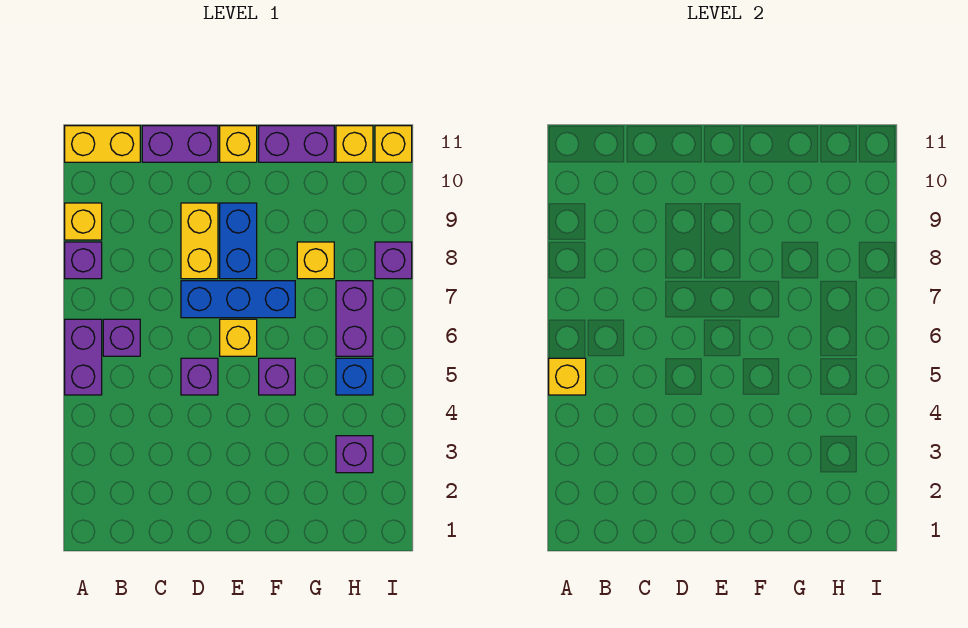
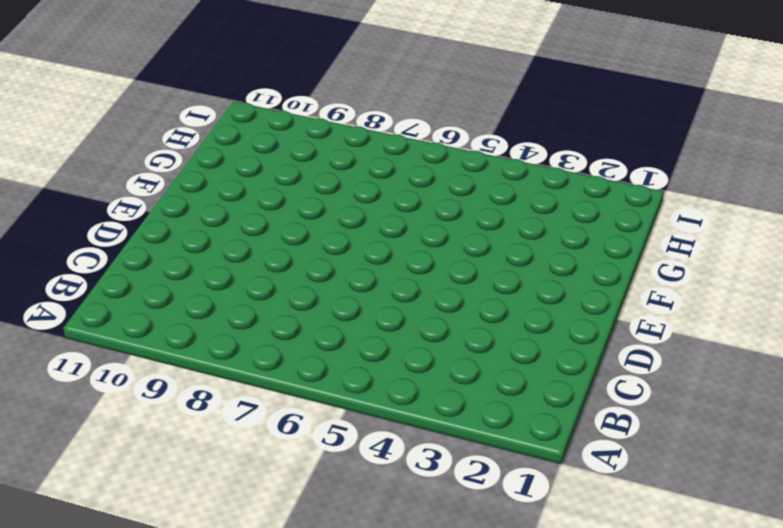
none -> purple 1x2 brick [65,319,102,395]
none -> purple 1x1 brick [65,242,102,279]
none -> yellow 1x1 brick [65,203,102,240]

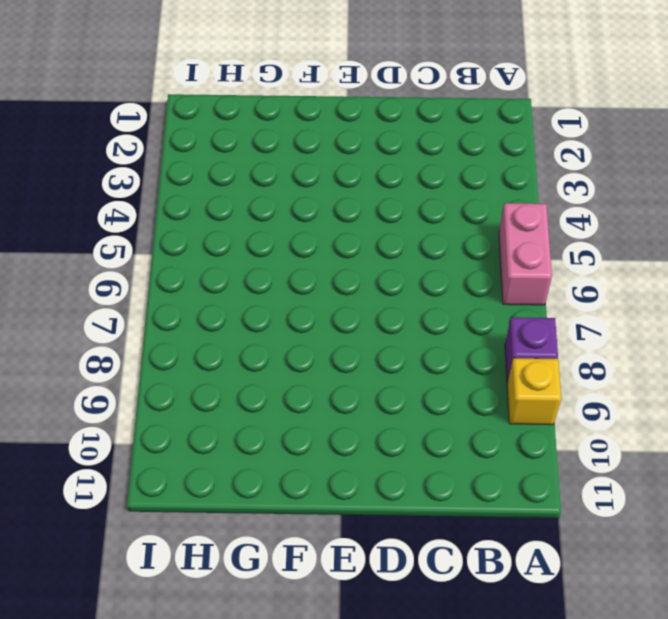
pink 1x2 brick [499,203,552,305] -> purple 1x2 brick [65,319,102,395]
none -> yellow 1x2 brick [65,126,140,162]
none -> purple 1x1 brick [103,319,140,356]
none -> purple 1x2 brick [142,126,218,162]

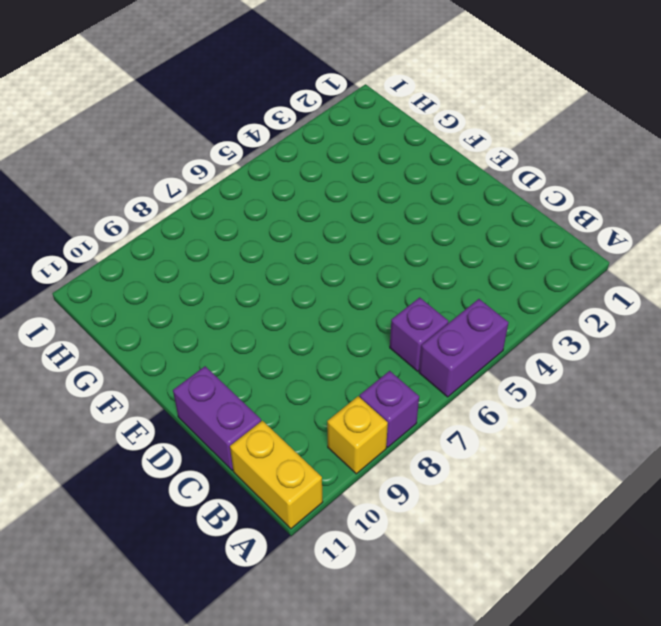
none -> purple 1x1 brick [181,358,218,395]
none -> blue 1x3 brick [181,281,295,318]
none -> yellow 1x2 brick [181,203,218,279]

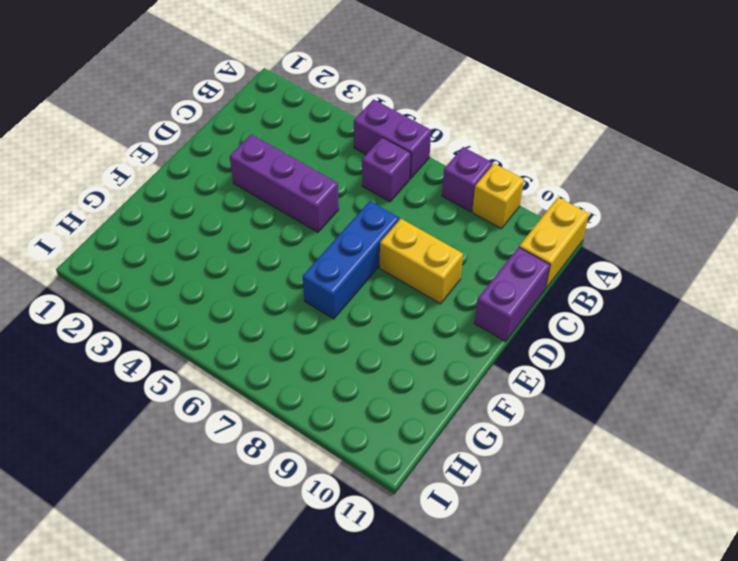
purple 1x3 brick [230,134,339,232] -> purple 1x1 brick [181,358,218,395]
none -> yellow 1x1 brick [220,319,257,356]
none -> blue 1x2 brick [220,203,257,279]
none -> yellow 1x1 brick [220,126,257,162]

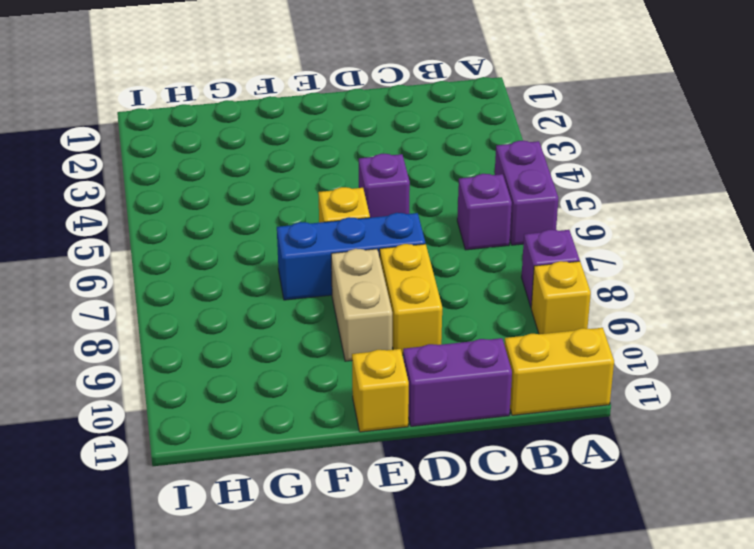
tan 1x2 brick [331,249,392,361] -> blue 1x2 brick [220,203,257,279]
none -> purple 1x1 brick [259,358,295,395]
none -> purple 1x2 brick [259,126,334,162]
none -> yellow 1x1 brick [297,242,334,279]

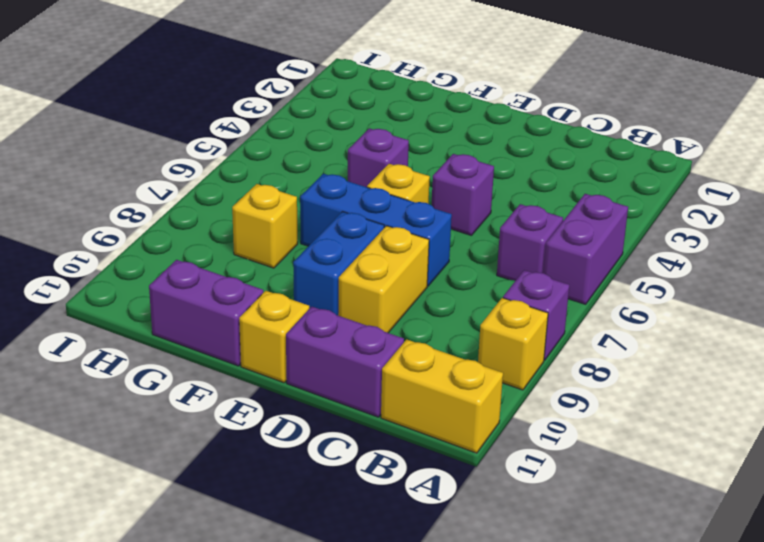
none -> purple 1x1 brick [336,436,373,473]
none -> blue 1x1 brick [336,358,373,395]
none -> purple 1x2 brick [336,281,373,356]

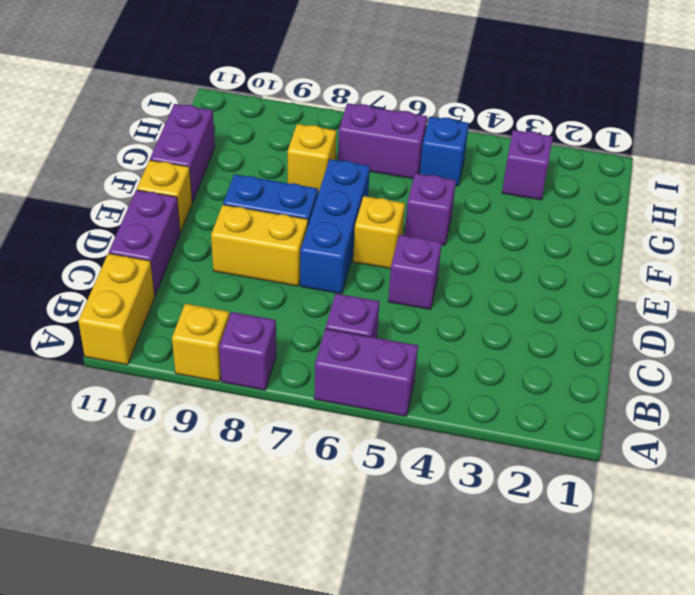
none -> yellow 1x1 brick [336,126,373,162]
none -> purple 1x1 brick [375,242,412,279]
none -> yellow 1x1 brick [375,126,412,162]

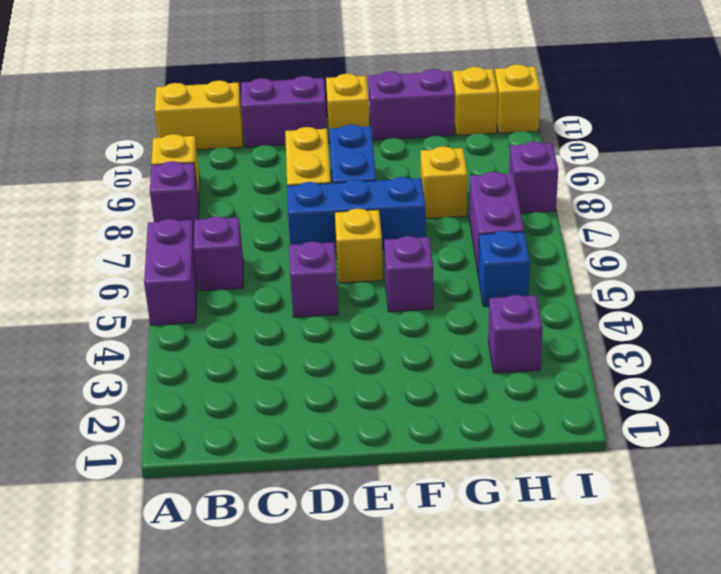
none -> yellow 1x1 brick [549,358,586,395]

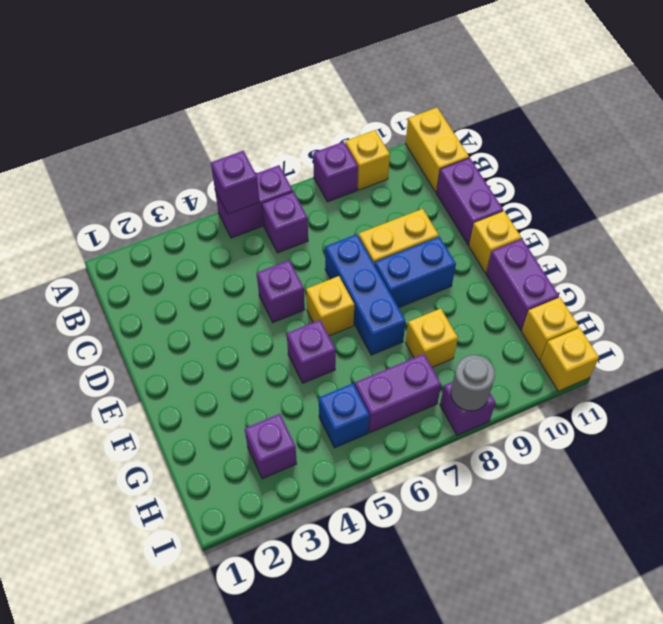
purple 1x1 brick [211,151,260,214] -> yellow 1x1 brick [549,358,586,395]
grey 1x1 round brick [451,355,495,411] -> none

